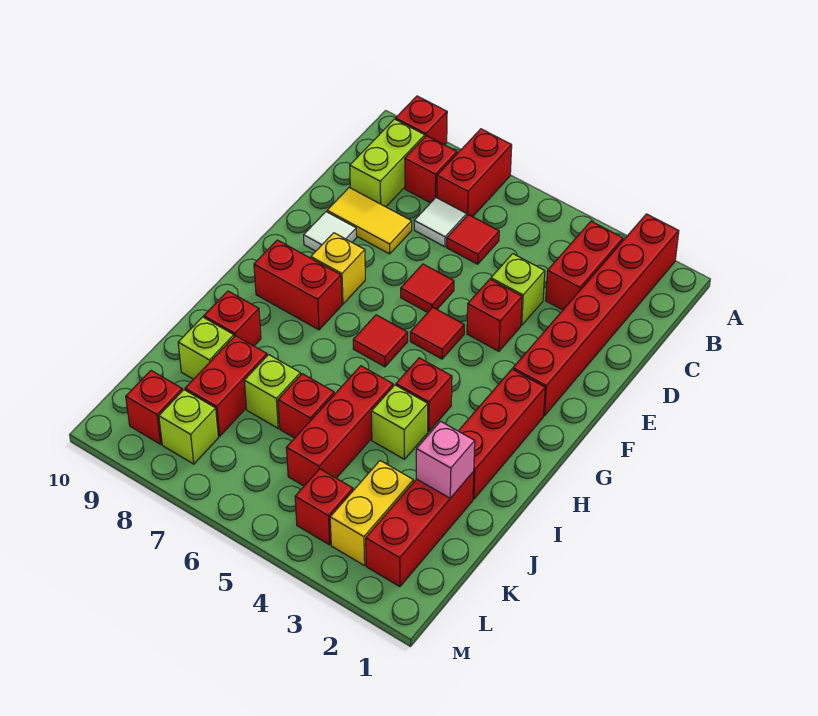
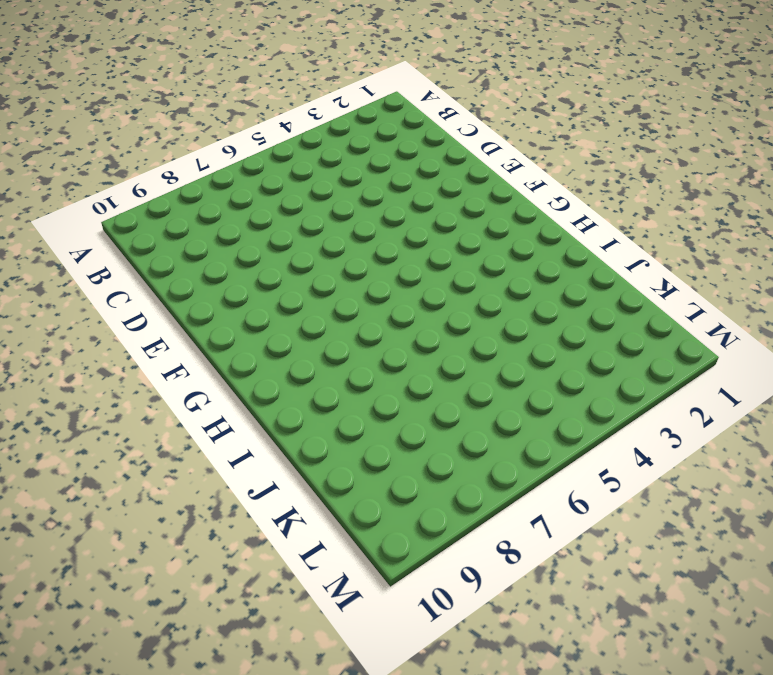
none -> red 1x6 brick [513,214,679,416]
none -> red 1x2 brick [437,129,512,217]
none -> red 1x1 brick [396,96,447,145]
none -> red 1x2 brick [546,221,623,310]

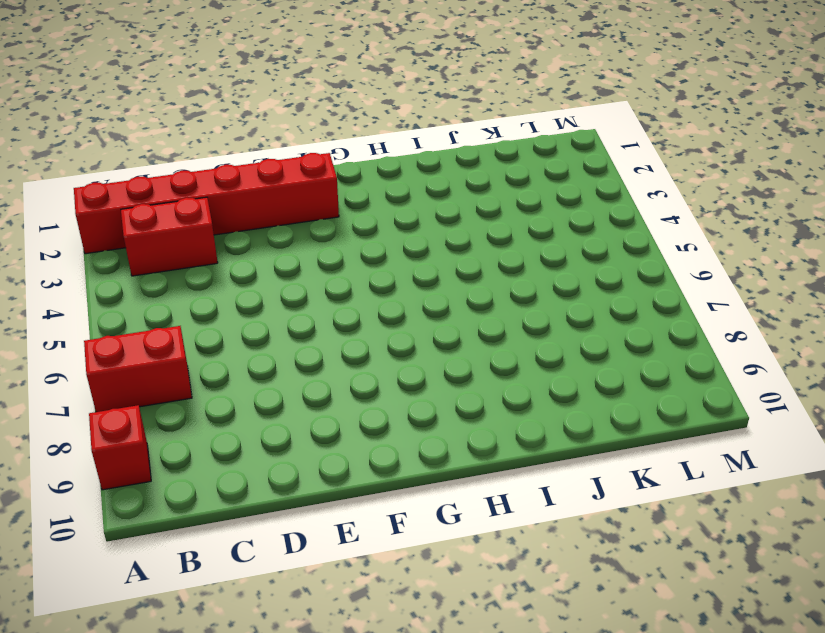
none -> red 1x1 brick [405,136,457,203]
none -> lime 1x2 brick [350,119,425,207]
none -> red 1x1 tile [447,215,499,264]
none -> white 1x1 tile [414,198,467,247]

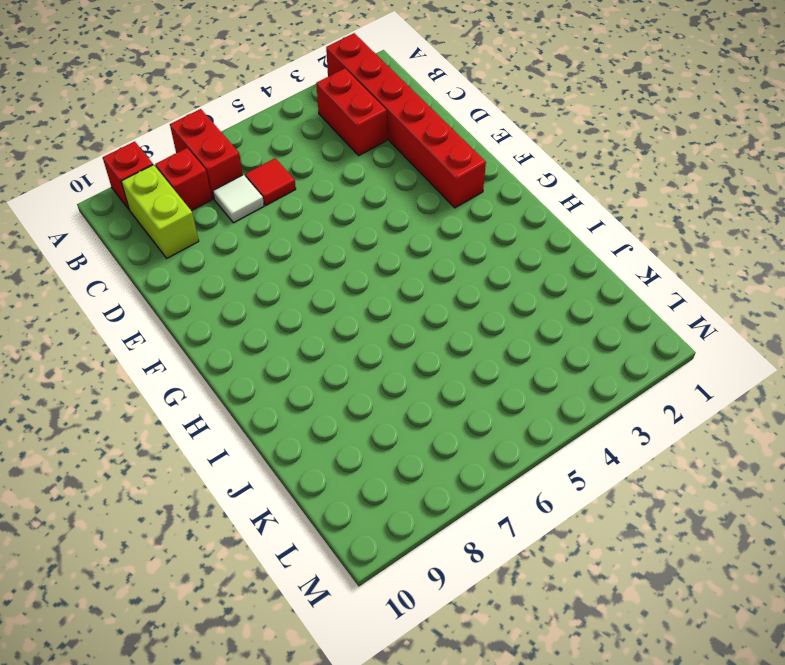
none -> lime 1x1 brick [491,254,545,325]
none -> yellow 1x2 tile [327,188,412,254]
none -> red 1x1 brick [467,279,522,351]
none -> red 1x1 tile [401,264,454,312]

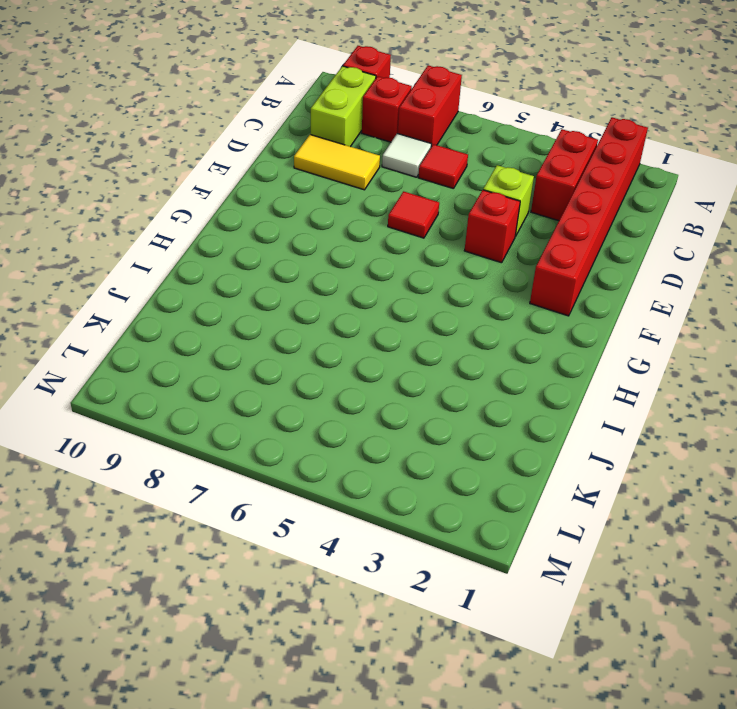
none -> white 1x1 tile [304,212,357,251]
none -> red 1x1 tile [410,307,464,359]
none -> yellow 1x1 brick [311,233,365,304]
none -> red 1x3 brick [459,369,545,499]

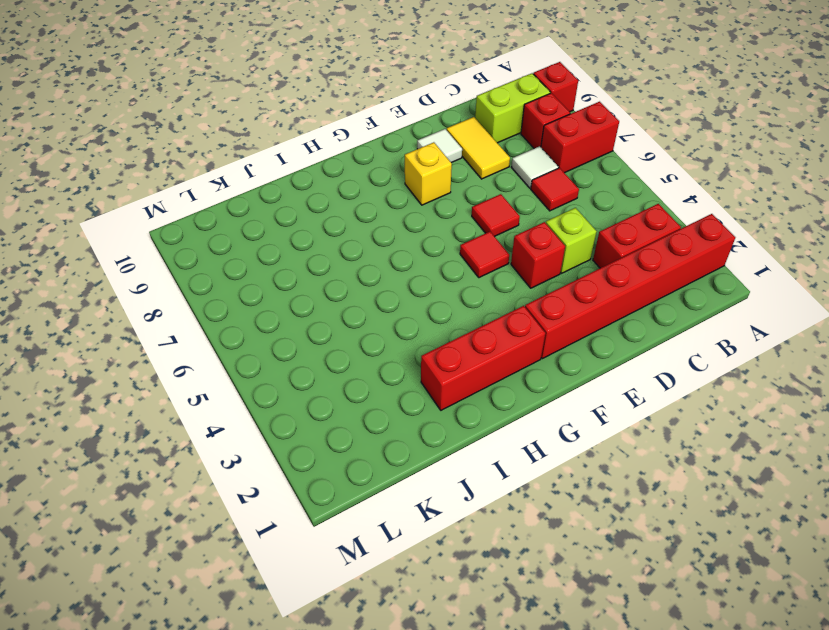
none -> red 1x1 tile [353,315,408,367]
none -> red 1x2 brick [254,240,342,330]
none -> red 1x1 brick [396,358,452,432]
none -> lime 1x1 brick [371,385,428,459]

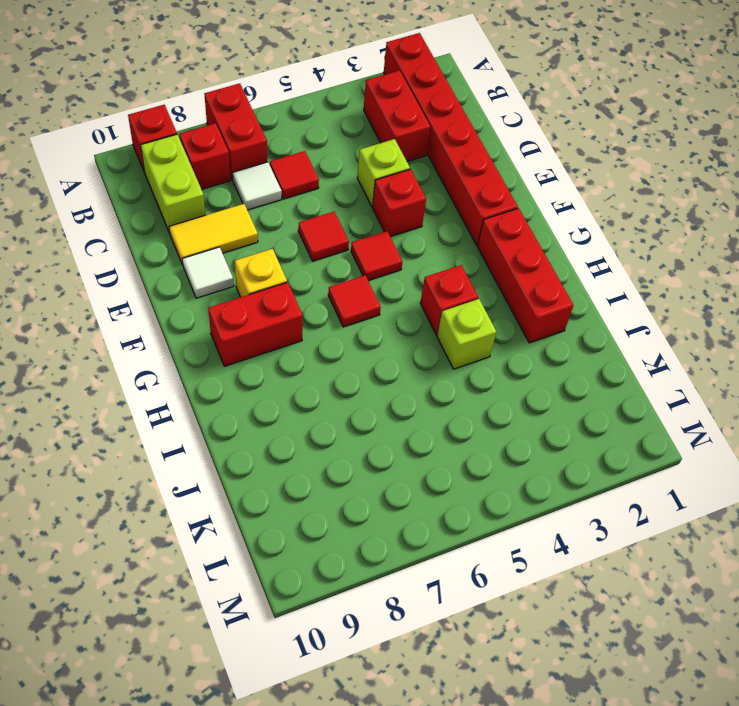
none -> red 1x3 brick [286,366,393,486]
none -> red 1x1 brick [204,291,261,346]
none -> red 1x3 brick [366,472,474,587]
none -> red 1x1 brick [278,374,334,438]

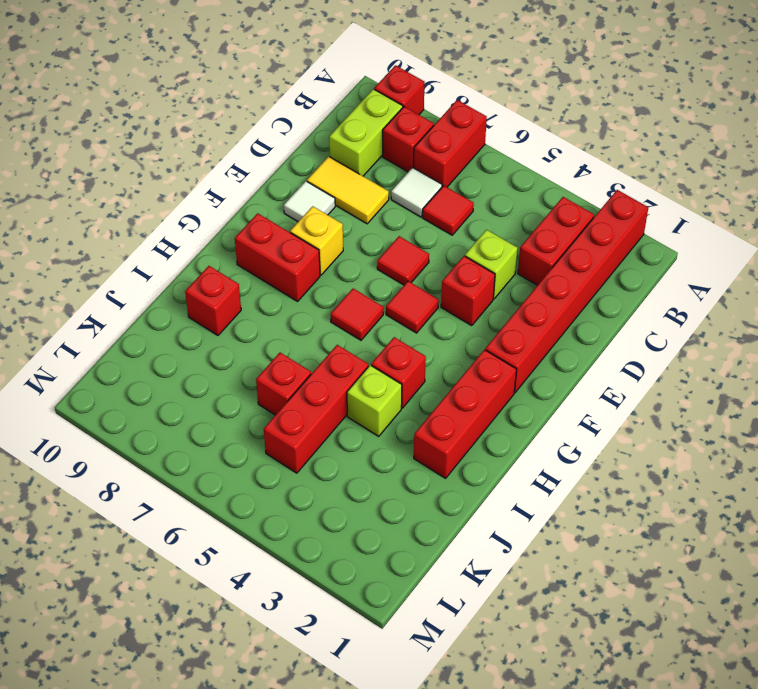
none -> red 1x3 brick [366,472,474,587]
none -> lime 1x1 brick [244,355,301,428]
none -> red 1x2 brick [185,336,267,436]
none -> lime 1x1 brick [178,317,234,379]

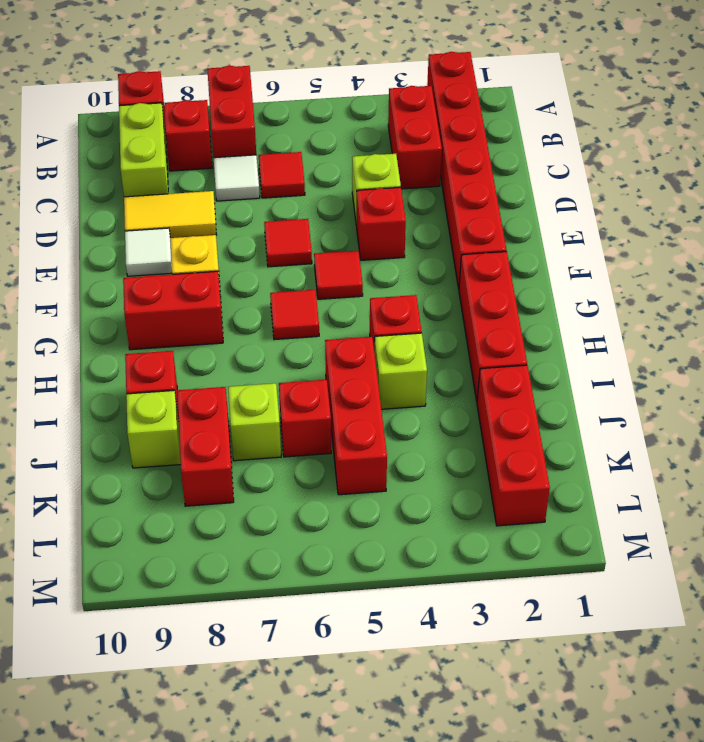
none -> yellow 1x2 brick [330,461,413,566]
none -> red 1x1 brick [295,469,353,545]
none -> lime 1x1 brick [159,390,218,464]
none -> red 1x1 brick [126,371,182,444]

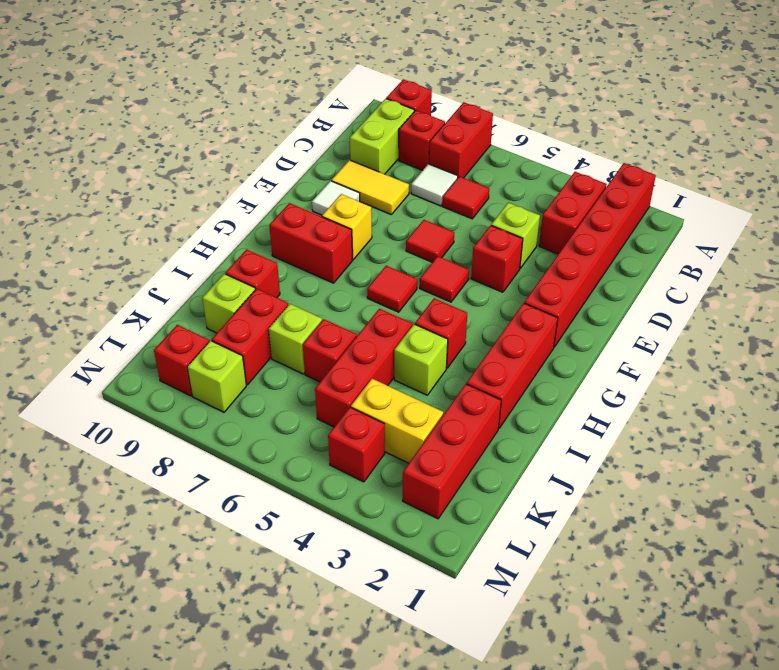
yellow 1x2 brick [351,379,443,463] -> yellow 1x2 brick turned to [330,461,413,566]
none -> pink 1x1 brick [416,421,475,498]

